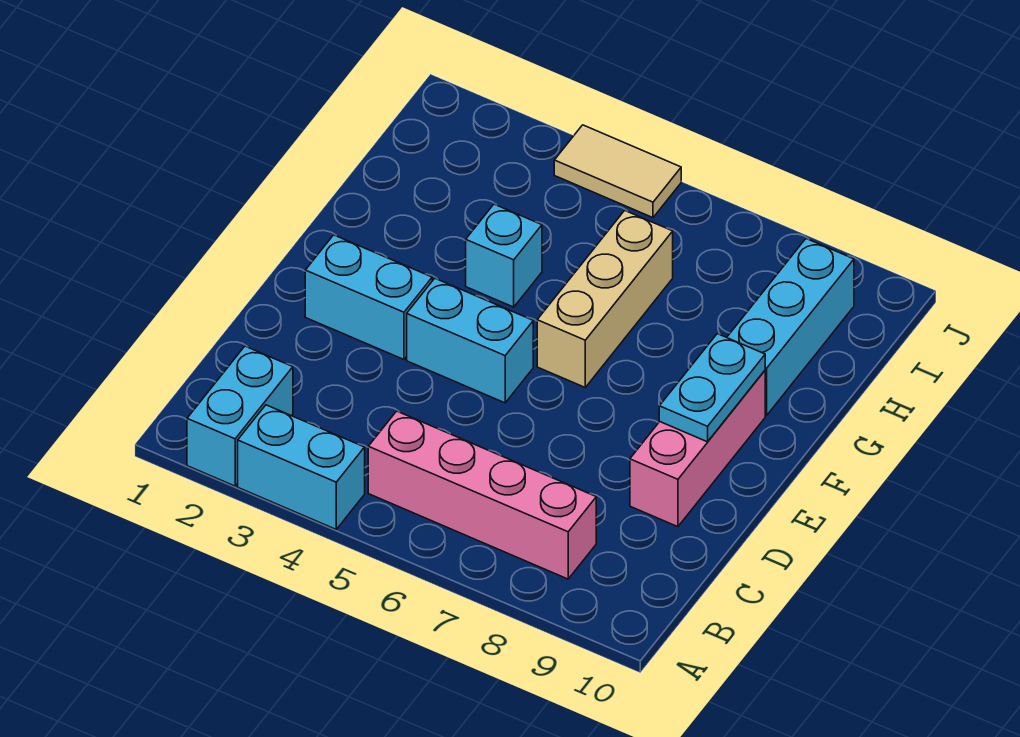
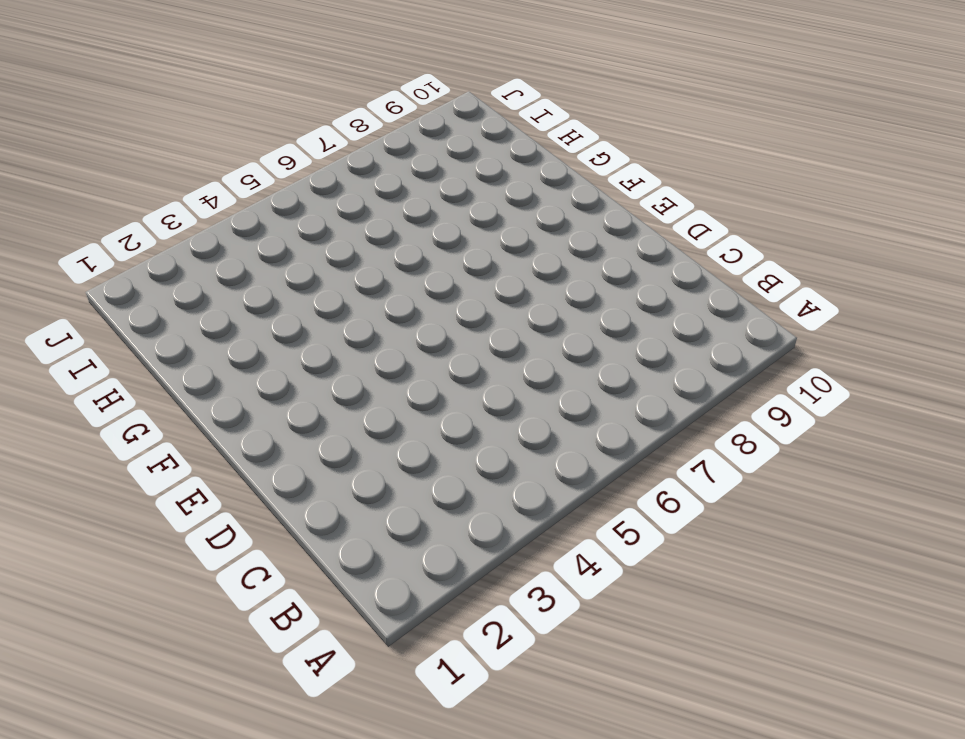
none -> cyan 1x2 brick [187,346,293,486]
none -> cyan 1x2 brick [238,405,365,529]

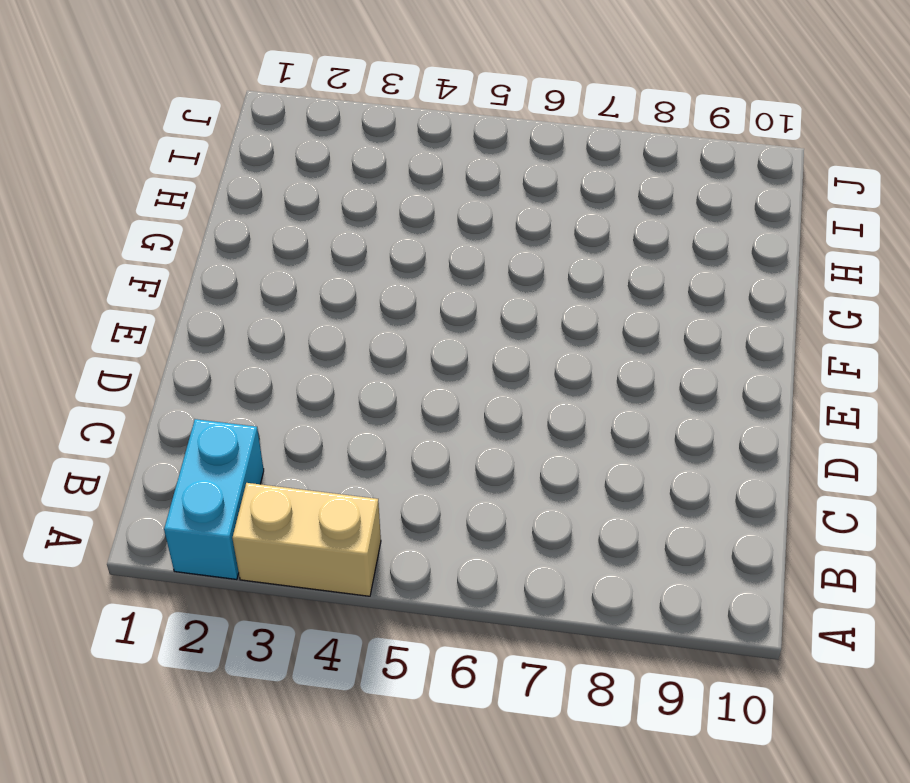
tan 1x2 brick [232,483,381,596] -> cyan 1x2 brick [238,405,365,529]
none -> pink 1x4 brick [368,411,596,579]
none -> pink 1x3 brick [630,371,765,527]

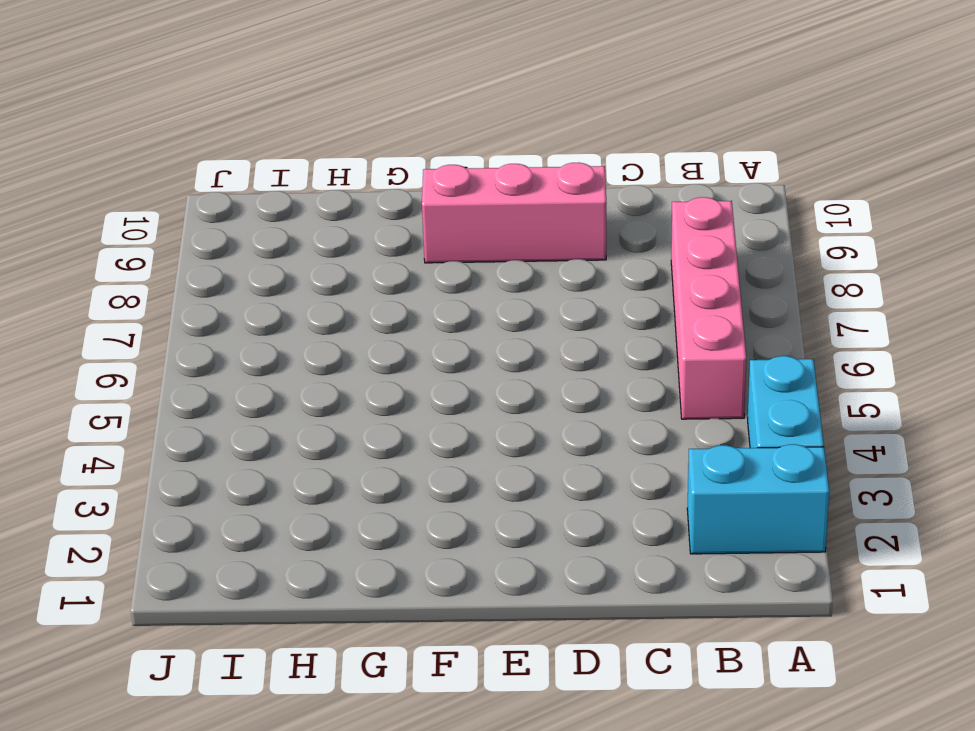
none -> cyan 1x2 brick [305,235,432,360]
none -> cyan 1x2 brick [407,278,533,403]

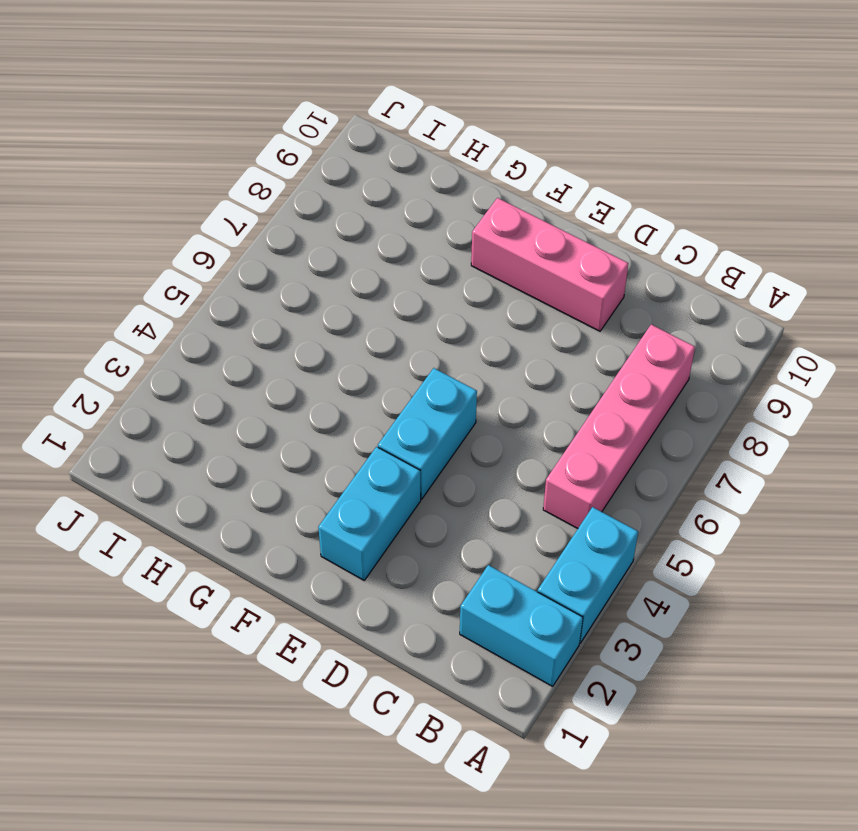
none -> tan 1x3 brick [537,210,673,387]
none -> cyan 1x1 brick [466,204,542,307]

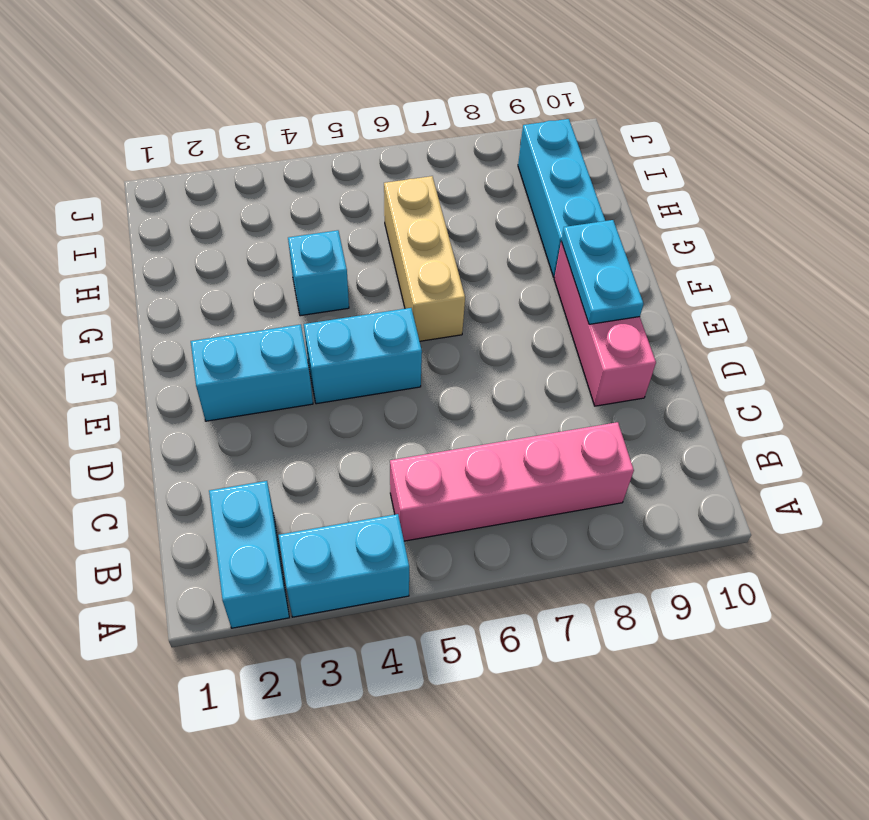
none -> tan 1x2 tile [554,125,681,218]

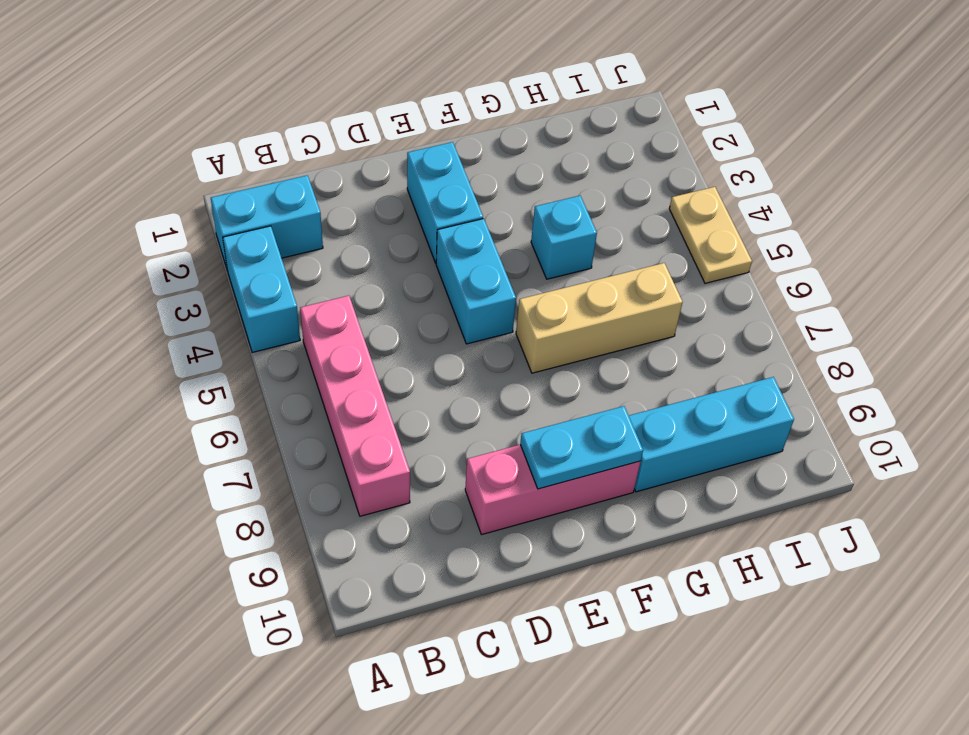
tan 1x2 plate [669,187,752,283] -> tan 1x2 tile [554,125,681,218]

